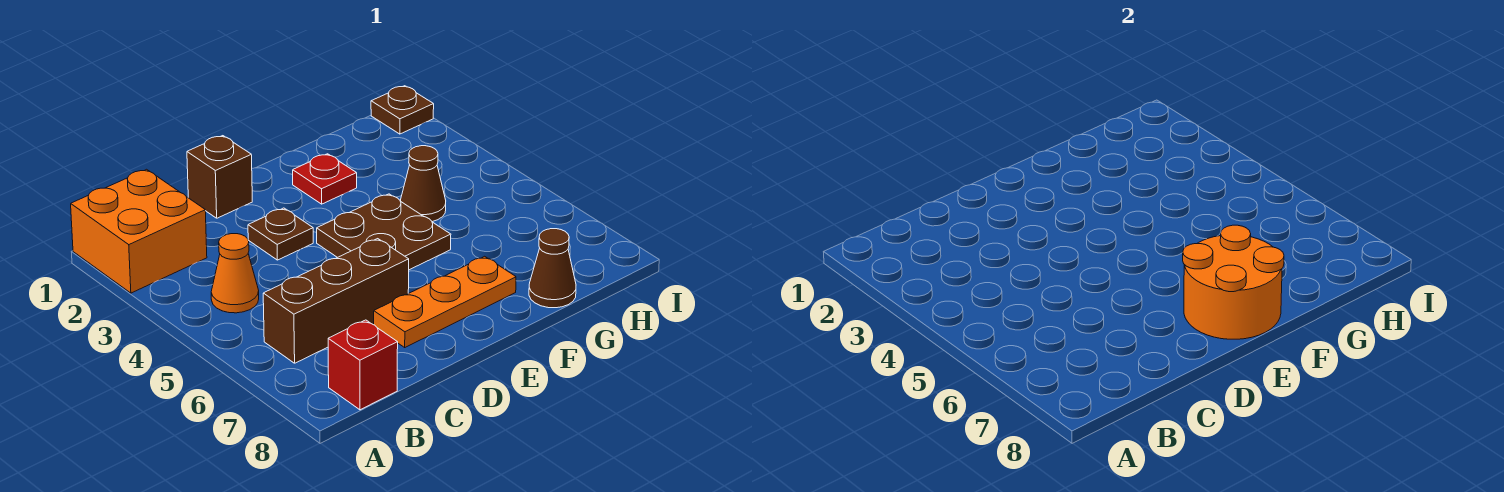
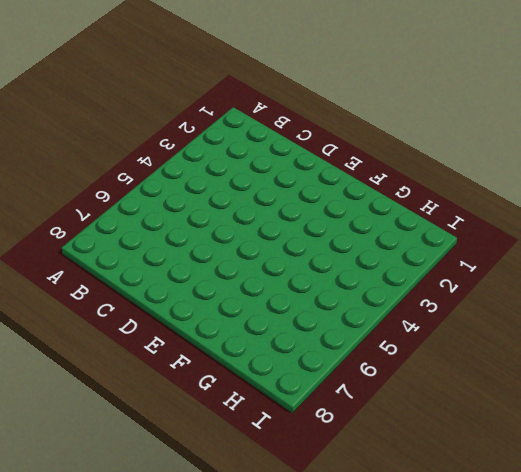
none -> orange 2x2 brick [71,169,207,293]
none -> orange 1x1 cone [211,234,259,313]
none -> brown 1x3 brick [263,239,409,363]

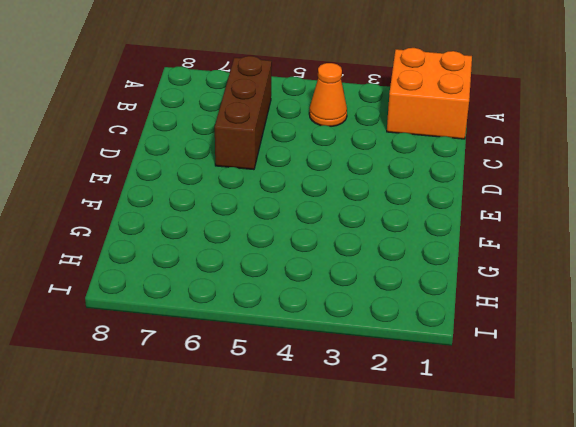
none -> red 1x1 brick [328,320,398,410]
none -> brown 1x1 brick [187,136,252,218]
none -> brown 1x1 plate [248,208,313,260]

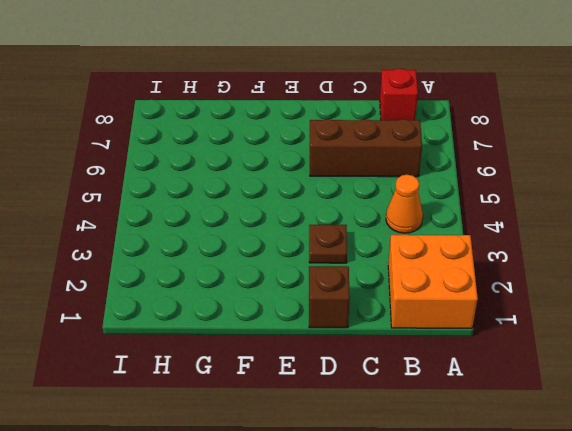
none -> orange 1x3 plate [374,256,516,347]
none -> brown 2x2 plate [317,194,451,270]
none -> red 1x1 plate [293,154,357,204]

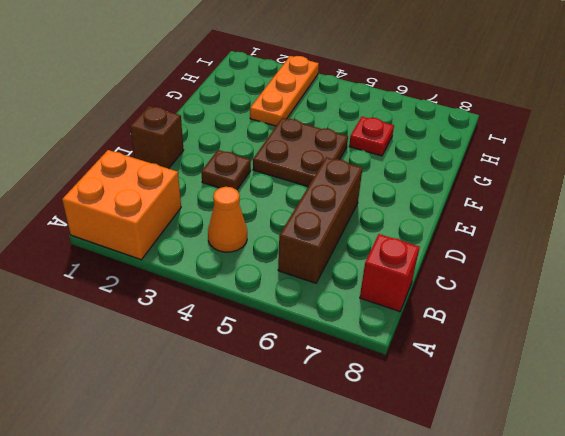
orange 1x3 plate [250,56,319,126] -> orange 1x3 plate moved to [374,256,516,347]
red 1x1 plate [349,117,394,156] -> red 1x1 plate moved to [293,154,357,204]
none -> brown 1x1 cone [401,146,446,222]
none -> brown 1x1 cone [529,229,576,308]
none -> brown 1x1 plate [371,86,434,134]

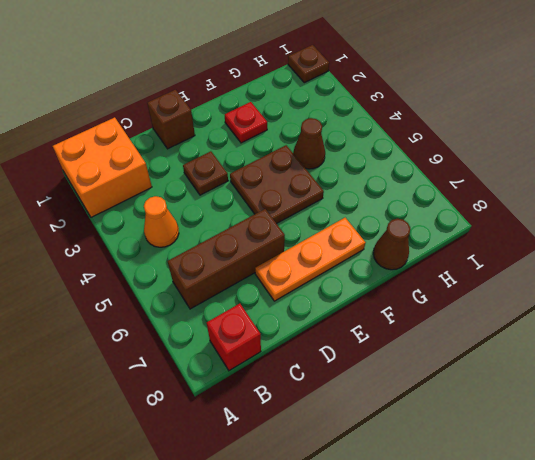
none -> orange 2x2 round brick [1183,225,1284,339]

